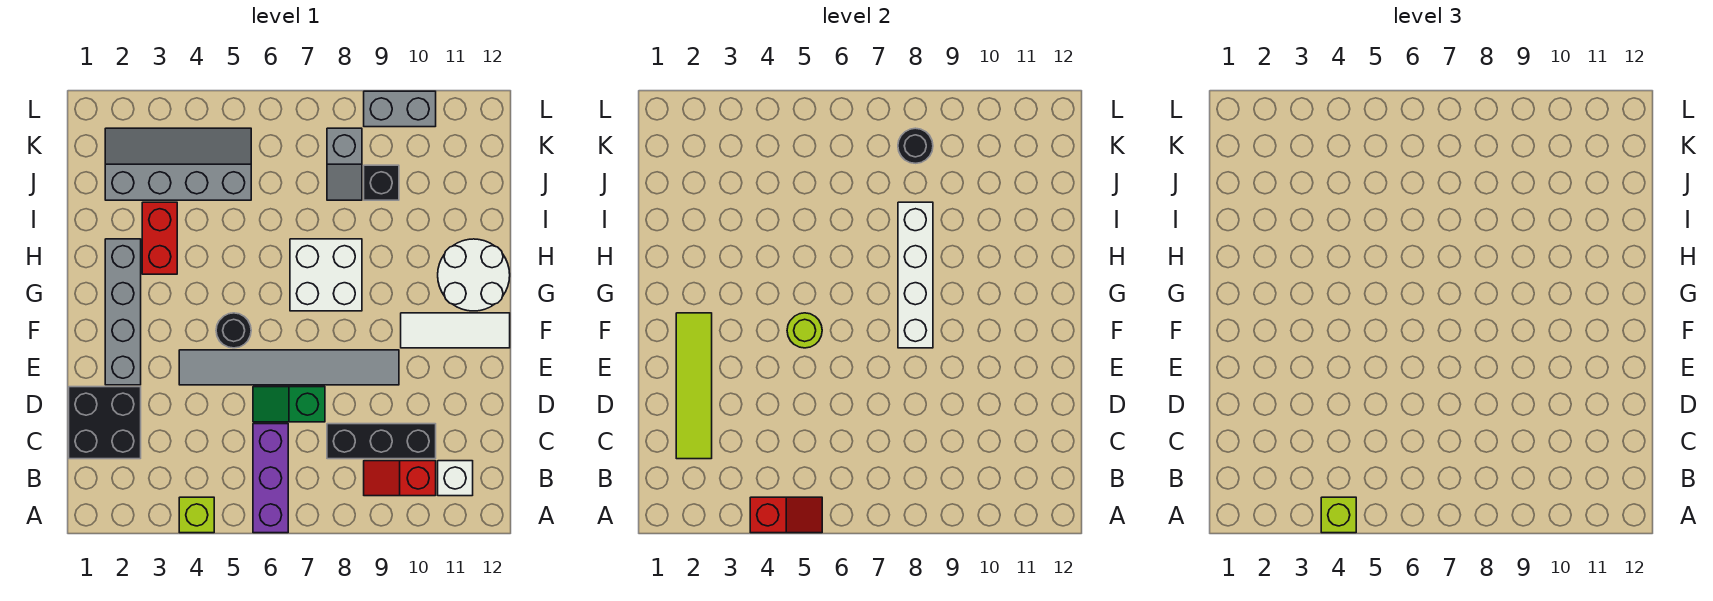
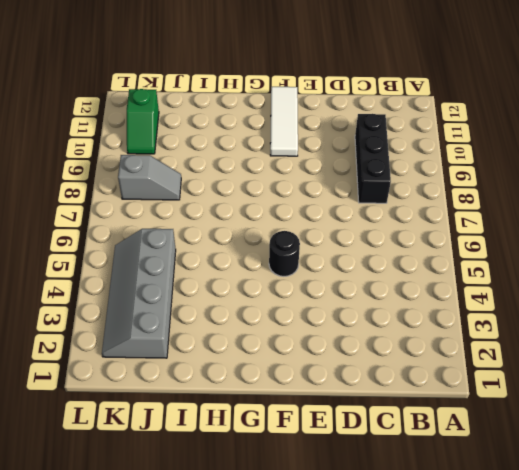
green 1x2 slope [127,89,159,154] -> green 1x2 slope moved to [253,387,325,422]
none -> lime 1x1 brick [179,497,214,533]
none -> purple 1x3 brick [253,424,288,533]
none -> red 1x2 slope [364,461,436,496]

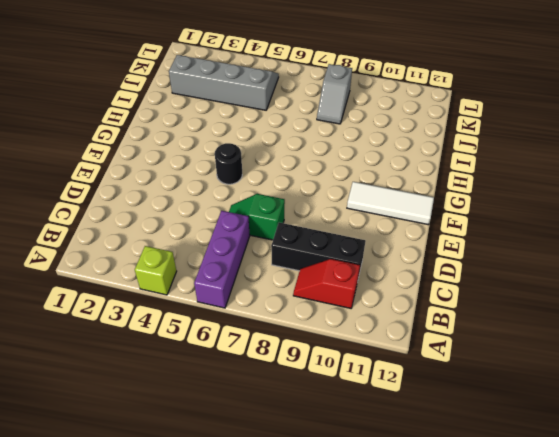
none -> white 1x1 brick [438,461,473,496]
none -> black 2x2 brick [69,387,141,459]
none -> grey 1x4 brick [105,239,141,385]

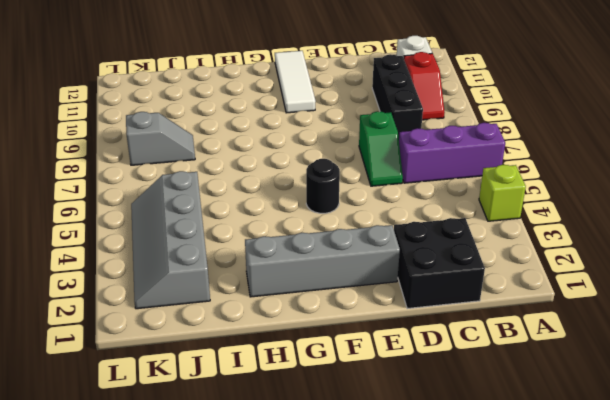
none -> grey 1x6 tile [179,350,399,385]
none -> white 2x2 brick [290,239,362,311]
none -> white 2x2 round brick [438,239,510,311]

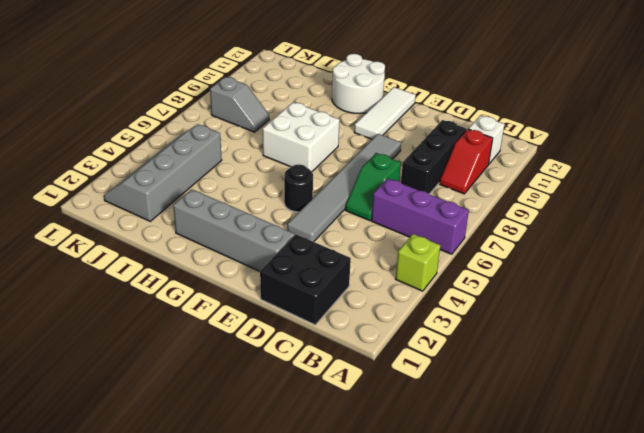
none -> red 1x2 brick [142,202,177,274]
none -> black 1x1 brick [364,165,399,200]
none -> grey 1x2 brick [364,91,436,127]

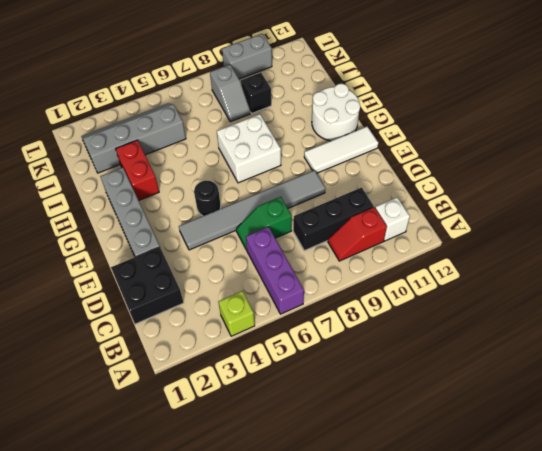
none -> red 1x2 slope [750,497,822,533]
none -> lime 1x4 tile [676,313,712,459]
none -> lime 1x1 round brick [787,313,822,348]

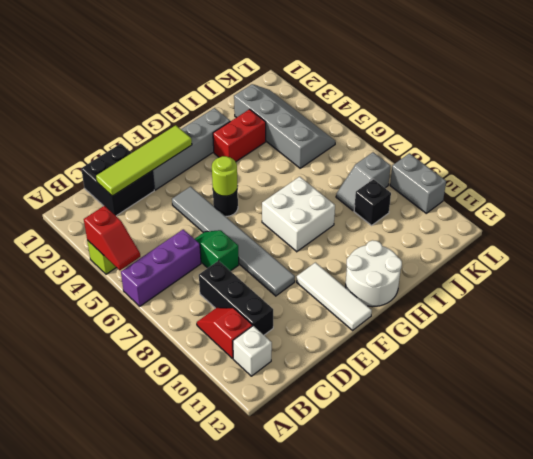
none -> white 1x4 brick [898,202,933,348]
none -> black 1x1 round brick [898,128,933,163]
none -> lime 1x1 brick [1321,497,1356,533]

